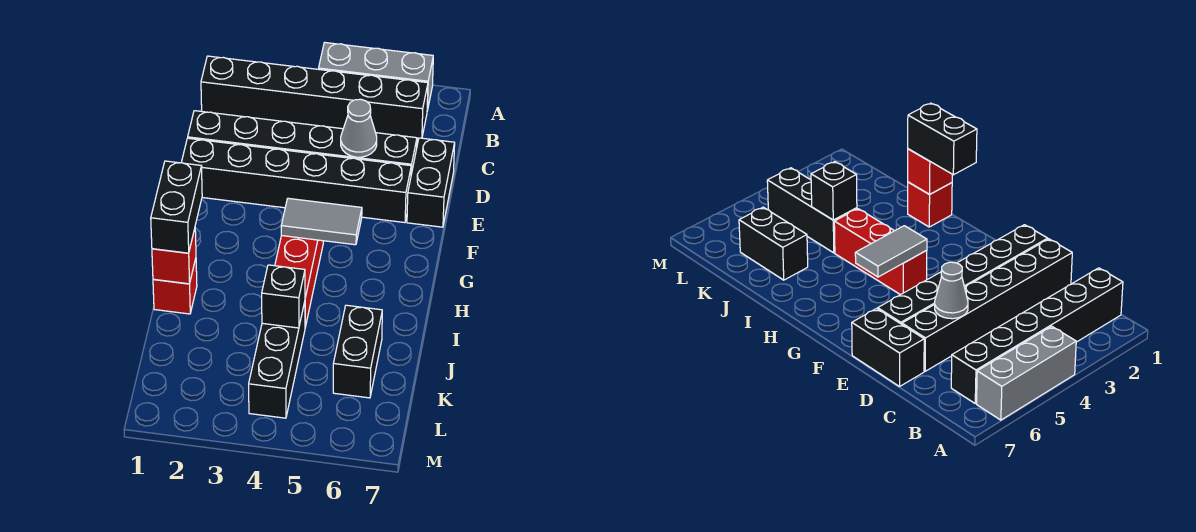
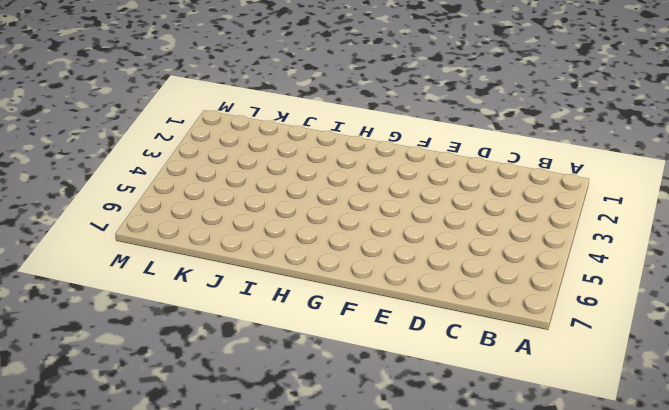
none -> grey 1x3 brick [319,42,433,111]
none -> black 1x6 brick [201,56,428,138]
none -> black 1x6 brick [188,111,417,174]

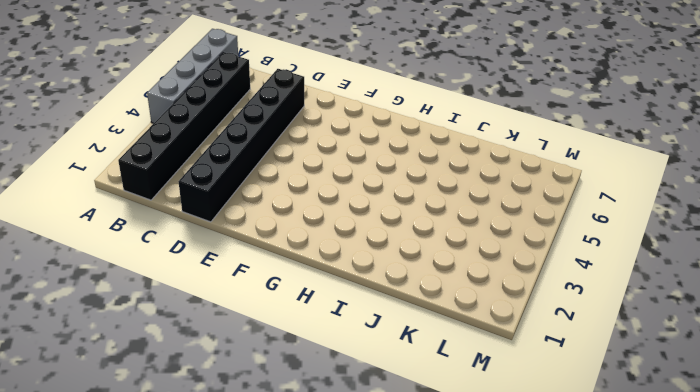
grey 1x4 brick [147,29,238,123] -> grey 1x3 brick [319,42,433,111]
none -> black 1x2 brick [407,138,455,227]
none -> black 1x6 brick [181,138,411,223]
none -> red 1x3 brick [275,236,323,327]

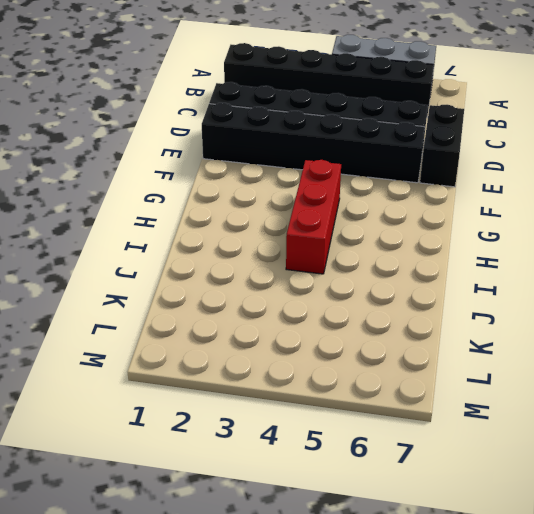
none -> red 1x1 brick [153,259,197,314]
none -> black 1x3 brick [249,302,305,418]
none -> black 1x2 brick [333,305,382,398]

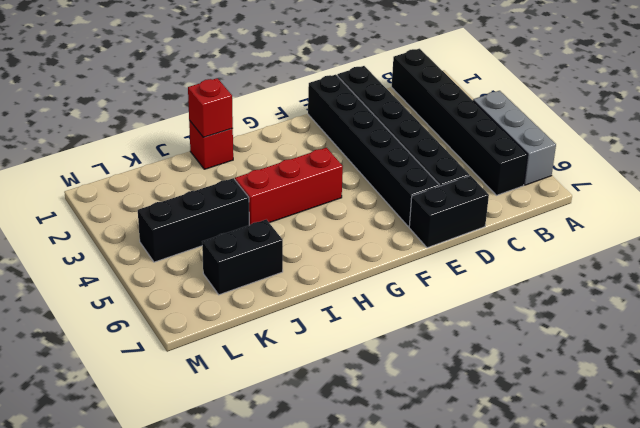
none -> grey 1x1 cone [341,99,377,157]
none -> grey 1x2 tile [281,198,362,245]
none -> black 1x1 brick [262,265,305,328]

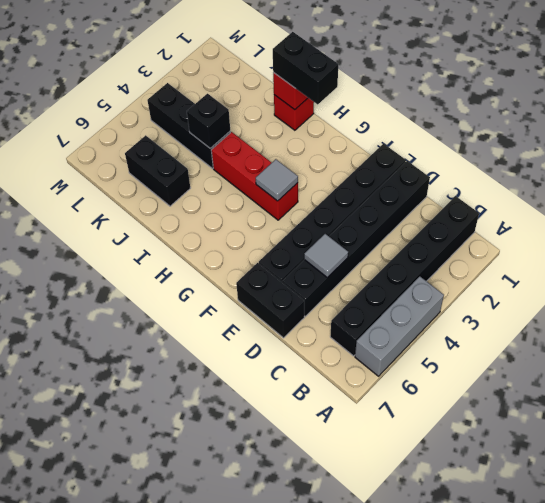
grey 1x1 tile [304,234,348,278] -> grey 1x1 cone [341,99,377,157]
grey 1x1 tile [256,159,298,201] -> grey 1x2 tile [281,198,362,245]

